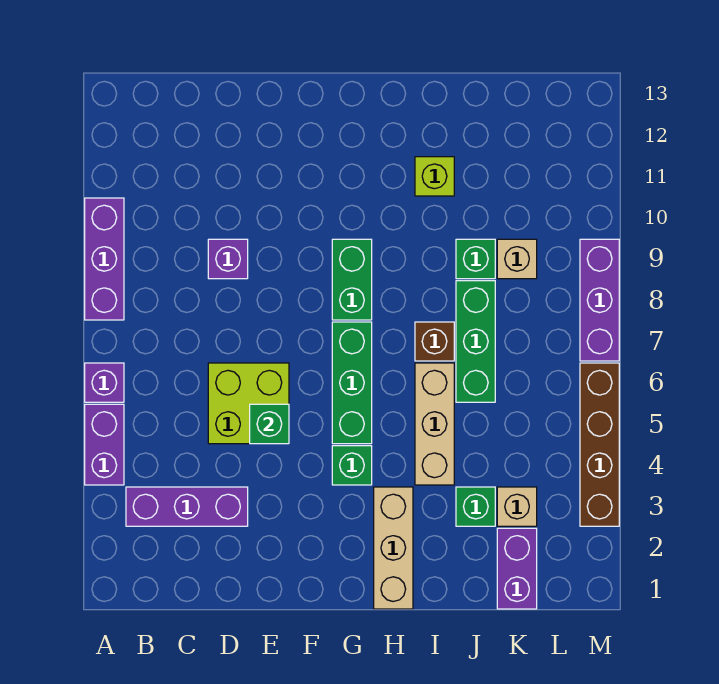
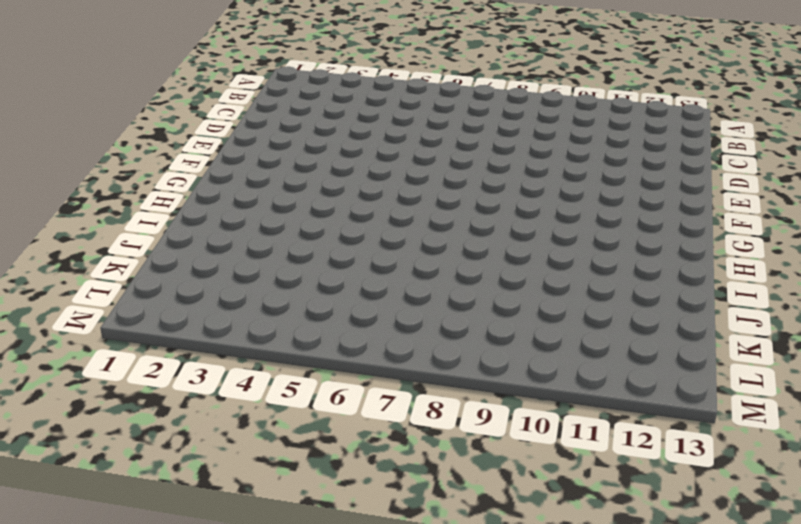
none -> purple 1x2 brick [85,404,124,485]
none -> purple 1x1 brick [85,363,124,402]
none -> purple 1x3 brick [85,198,124,320]

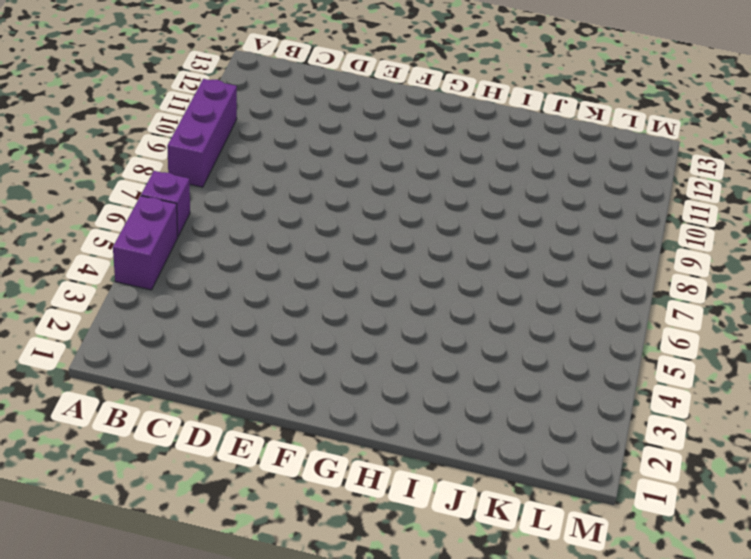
none -> purple 1x3 brick [126,487,248,526]
none -> lime 2x2 brick [208,363,289,444]
none -> purple 1x1 brick [208,239,248,279]

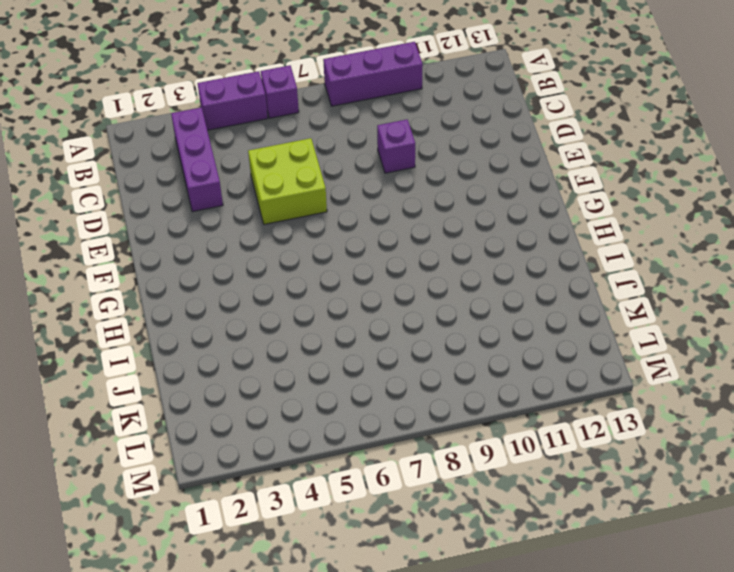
none -> green 1x1 brick [332,446,372,485]
none -> green 1x3 brick [332,322,372,444]
none -> green 1x2 brick [332,239,372,320]

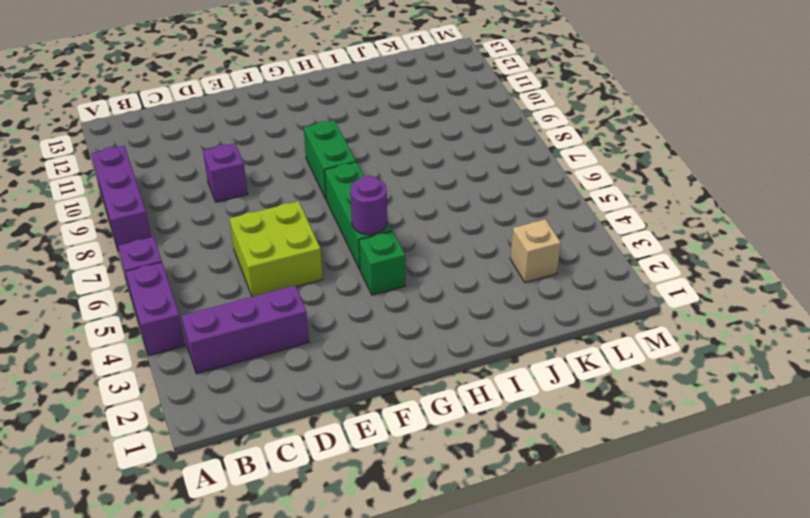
purple 1x1 round brick [350,176,387,235] -> none
none -> tan 1x3 brick [374,487,413,609]
none -> tan 1x3 brick [415,363,454,485]
none -> brown 1x1 brick [415,322,454,361]

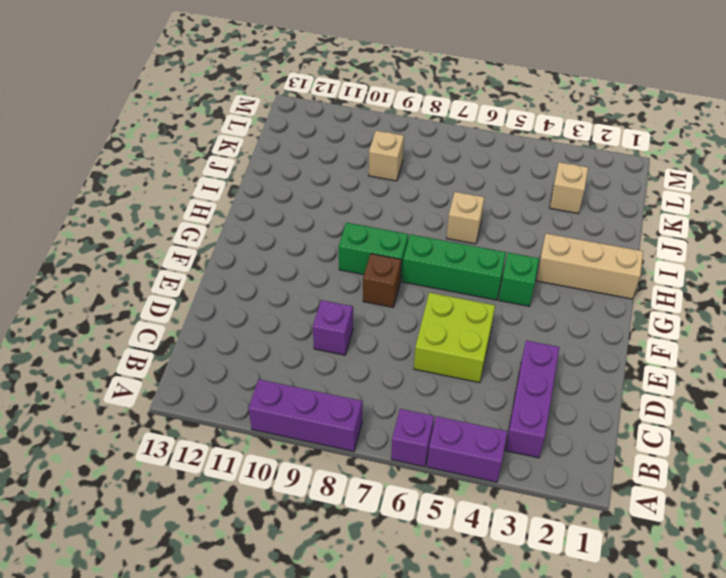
brown 1x1 brick [363,254,401,307] -> brown 1x1 brick moved to [415,322,454,361]
tan 1x1 brick [447,192,485,244] -> tan 1x3 brick [415,363,454,485]
none -> lime 1x1 brick [415,157,454,196]
none -> green 1x1 brick [456,487,495,526]
none -> green 1x3 brick [456,281,495,402]

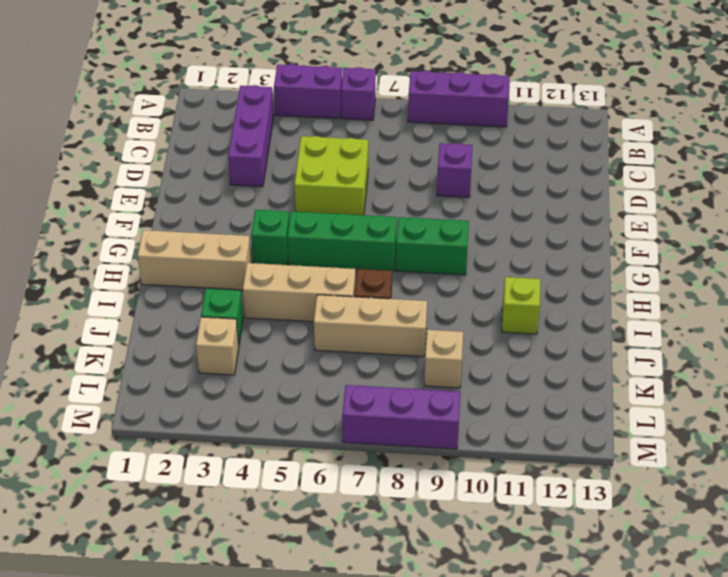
tan 1x3 brick [314,295,427,357] -> green 1x3 brick [456,281,495,402]
none -> green 1x1 brick [456,239,495,279]
none -> purple 1x2 brick [497,528,537,609]
none -> brown 1x4 brick [580,363,619,526]

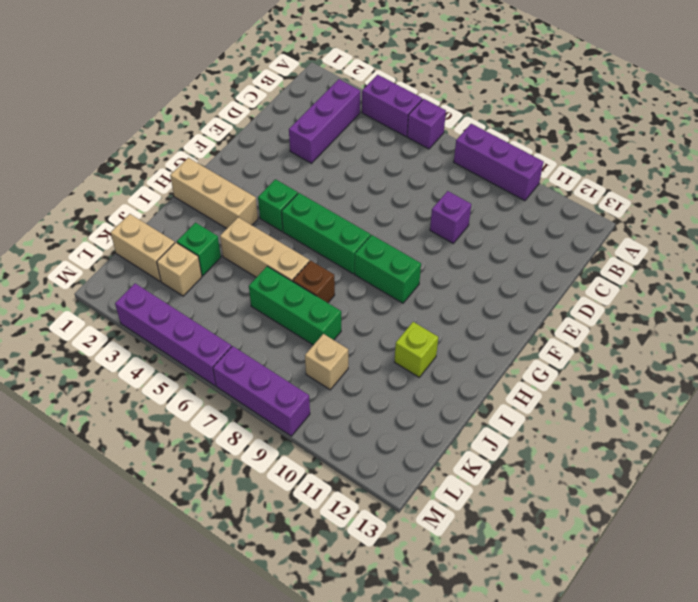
tan 1x2 brick [111,214,175,281] -> purple 1x2 brick [497,528,537,609]
purple 1x4 brick [115,283,232,386] -> brown 1x4 brick [580,363,619,526]
none -> lime 2x2 brick [208,363,289,444]
none -> green 1x1 brick [456,239,495,279]
none -> green 1x1 brick [250,404,289,444]

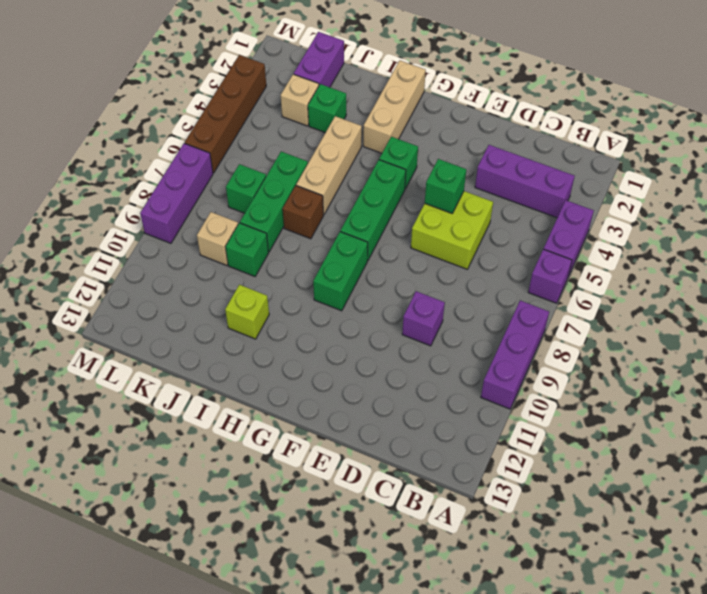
green 1x1 brick [226,164,266,213] -> none

